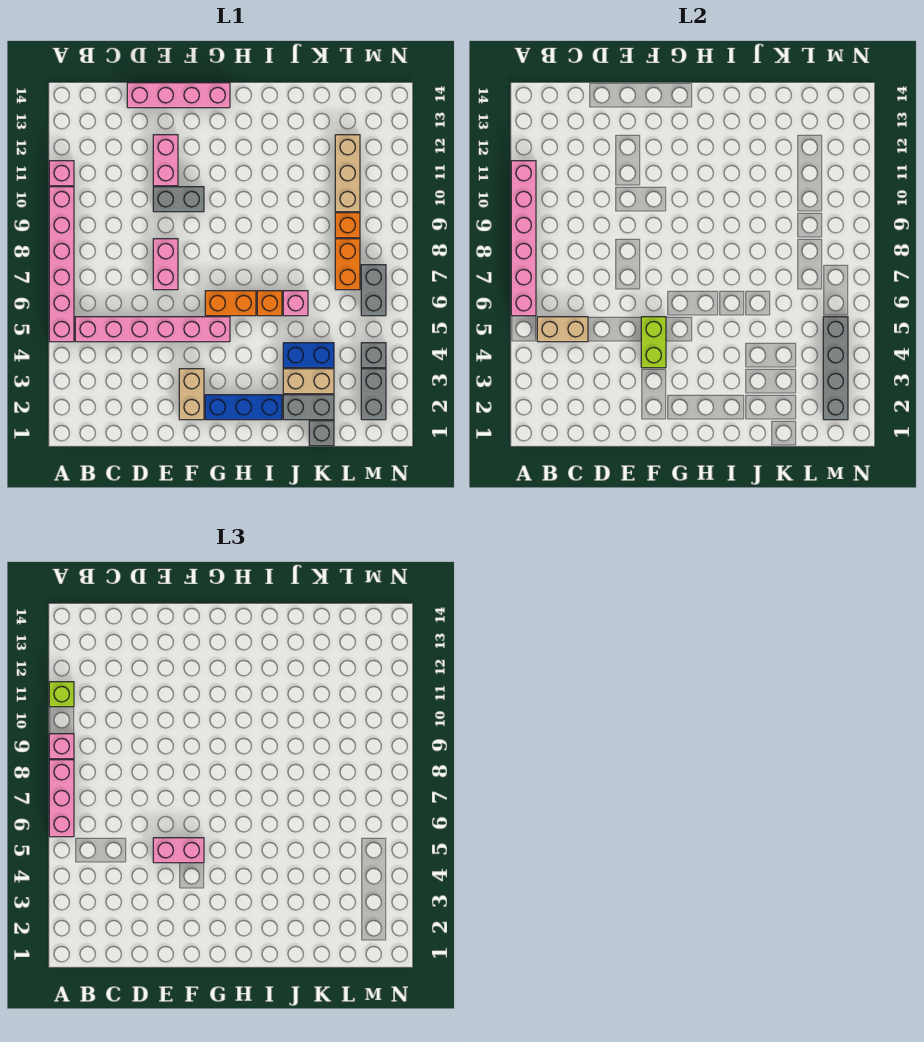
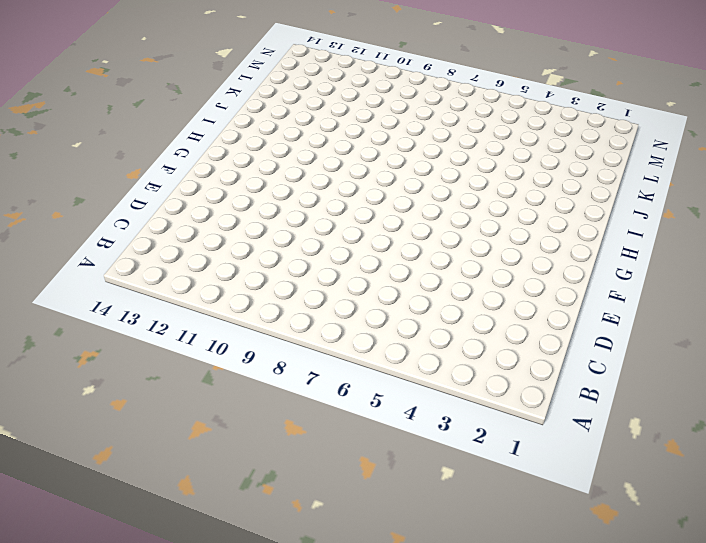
none -> pink 1x6 brick [49,187,74,342]
none -> pink 1x1 brick [49,161,74,186]
none -> pink 1x6 brick [75,317,230,342]
none -> pink 1x4 brick [127,83,230,108]

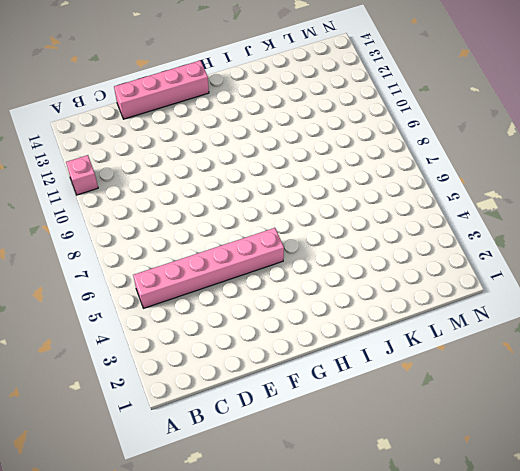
none -> pink 1x6 brick [49,187,74,342]
none -> pink 1x2 brick [153,239,178,290]
none -> grey 1x2 brick [153,187,204,212]
none -> pink 1x2 brick [153,135,178,186]

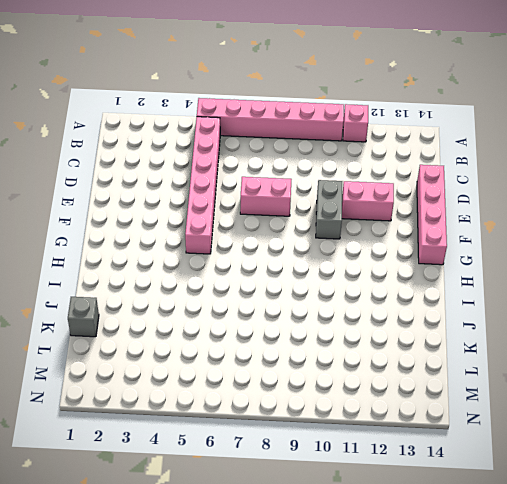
none -> tan 1x2 brick [179,369,204,420]
none -> blue 1x3 brick [205,395,282,420]
none -> orange 1x2 brick [205,291,256,316]
none -> orange 1x1 brick [257,291,282,316]

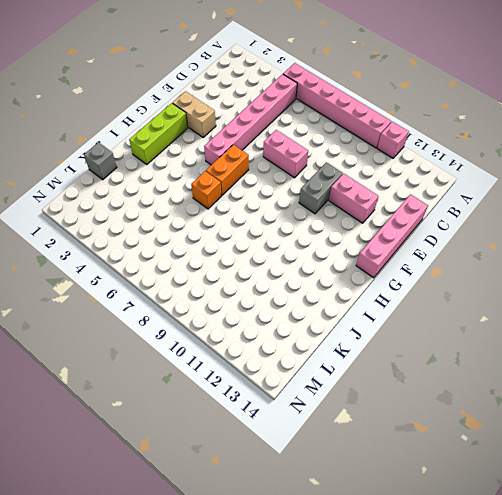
lime 1x3 brick [129,103,188,164] -> blue 1x3 brick [205,395,282,420]
none -> grey 1x2 brick [283,395,334,420]
none -> tan 1x2 brick [283,369,334,394]
none -> blue 1x2 brick [283,343,334,368]
none -> pink 1x1 brick [283,291,308,316]

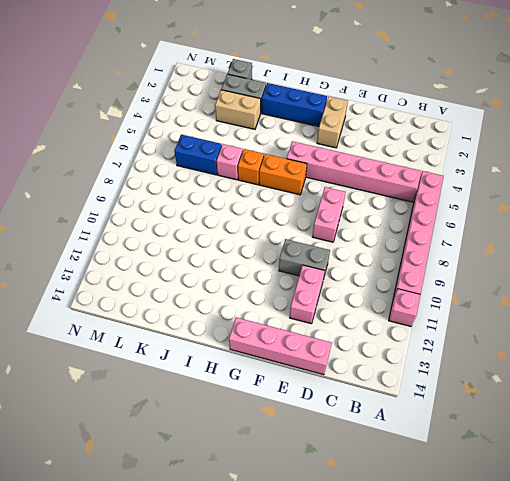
blue 1x2 brick [174,134,222,175] -> blue 1x2 brick moved to [283,343,334,368]
none -> orange 1x2 brick [335,239,360,290]
none -> orange 1x1 brick [335,213,360,238]
none -> tan 1x3 brick [335,135,360,212]
none -> grey 1x2 brick [361,369,386,420]

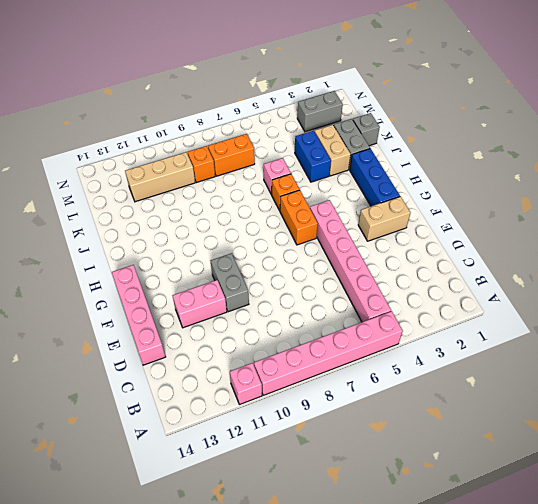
none -> pink 1x2 brick [153,239,178,290]
none -> grey 1x1 brick [361,343,386,368]
none -> grey 1x2 brick [361,265,386,316]
none -> pink 1x6 brick [511,161,536,316]

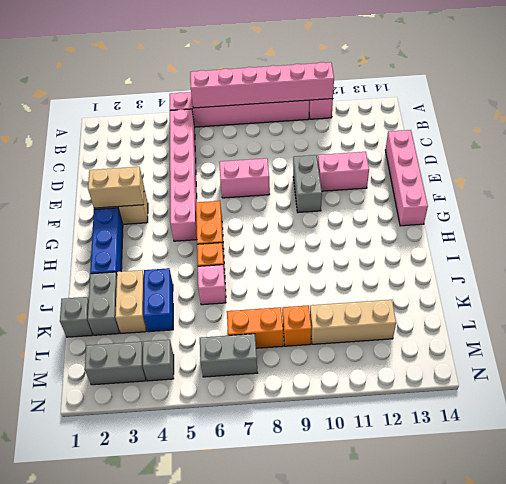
tan 1x2 brick [88,167,144,208] -> tan 1x2 brick turned to [537,317,588,342]
none -> lime 1x2 brick [641,317,666,368]
none -> grey 1x4 brick [823,317,848,420]
none -> pink 1x3 brick [49,760,74,837]
none -> pink 1x1 brick [49,734,74,759]

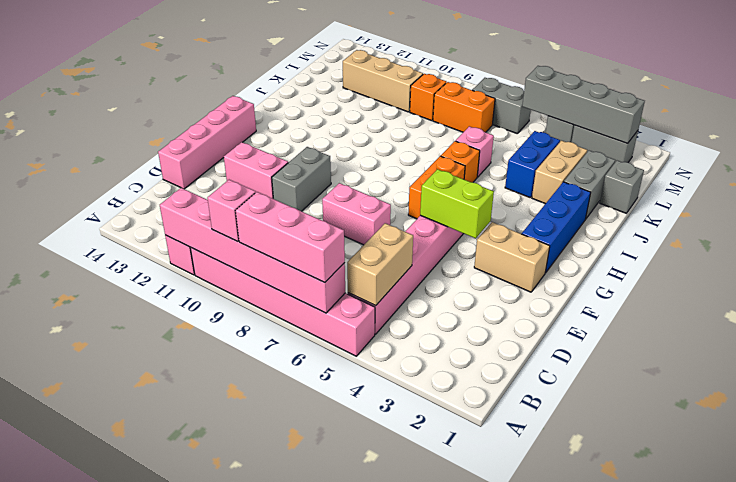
none -> lime 1x1 brick [49,682,74,707]
none -> pink 1x2 brick [153,838,204,863]

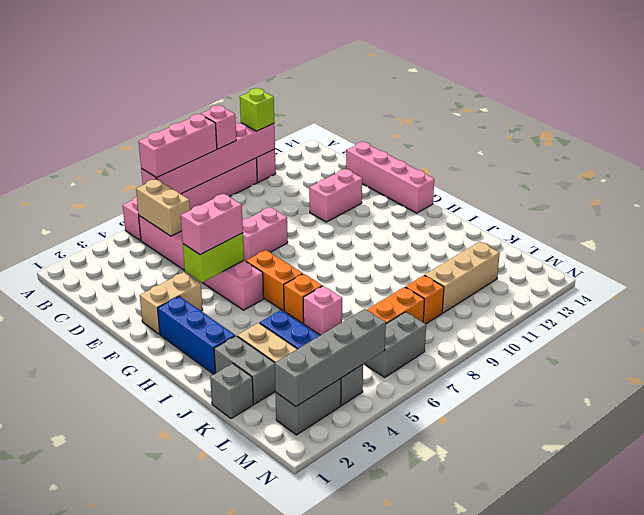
pink 1x2 brick [181,194,243,255] -> pink 1x2 brick turned to [153,838,204,863]
none -> grey 1x2 brick [153,187,204,212]

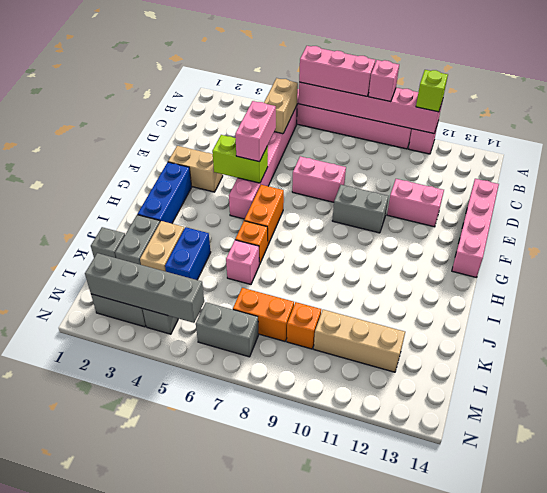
grey 1x2 brick [332,185,389,233] -> grey 1x2 brick turned to [153,187,204,212]

